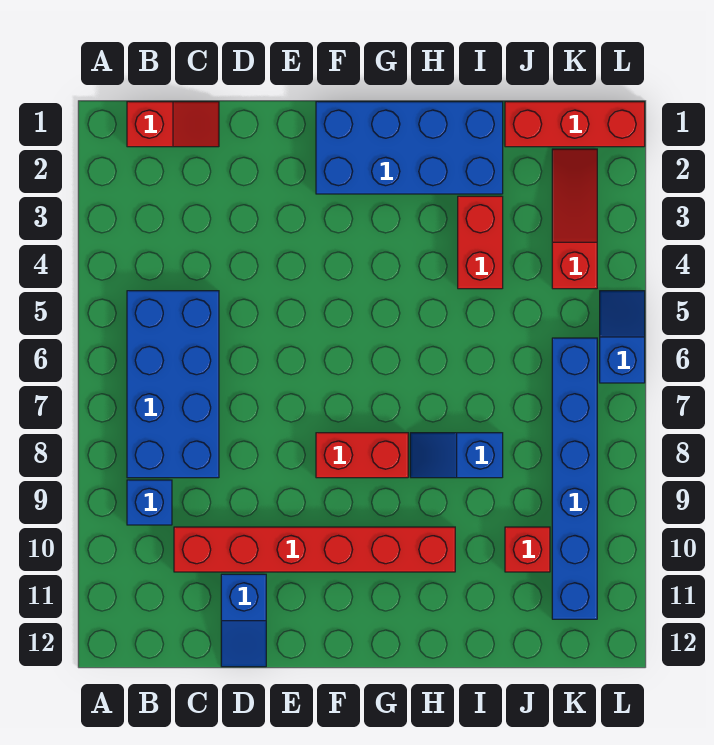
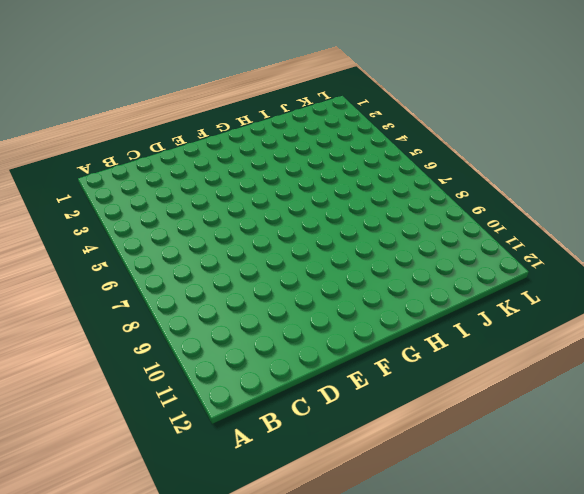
none -> red 1x2 slope [127,102,219,147]
none -> blue 2x4 brick [127,291,219,478]
none -> blue 1x1 brick [127,480,172,525]

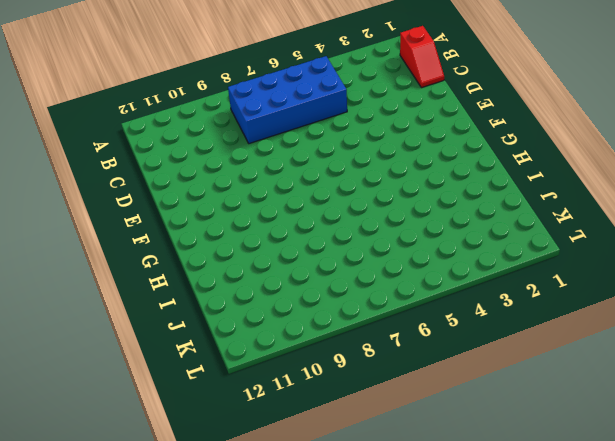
none -> blue 1x1 brick [127,480,172,525]
none -> red 1x6 brick [174,527,455,572]
none -> blue 1x2 slope [221,574,266,667]

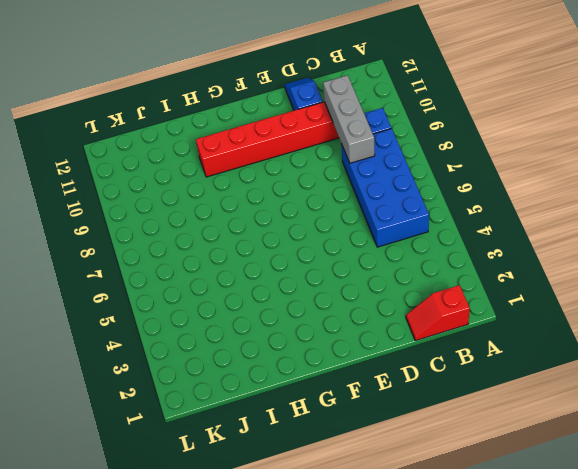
grey 1x3 brick [323,75,375,163] -> none
none -> blue 2x4 brick [316,102,503,194]
none -> red 1x2 brick [316,433,408,478]
none -> blue 1x2 slope [410,433,503,478]

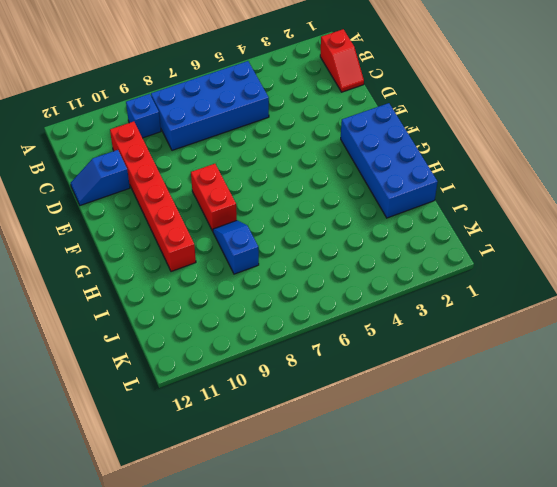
none -> red 1x2 brick [458,196,503,289]
none -> red 1x3 brick [505,102,645,147]
none -> red 1x1 brick [505,527,550,572]

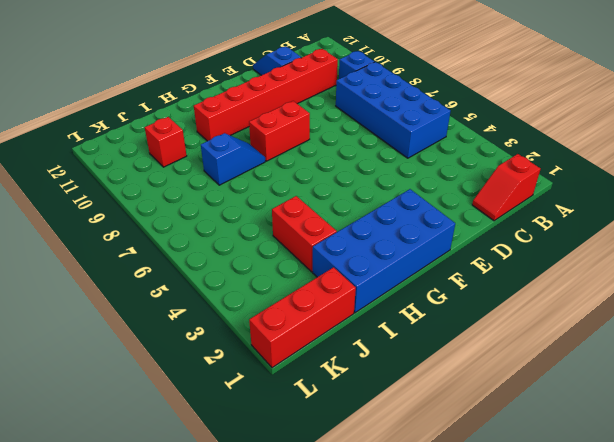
none -> red 1x3 slope [552,149,597,289]
none -> blue 1x6 brick [552,338,597,619]
none -> blue 1x2 slope [600,291,645,383]

